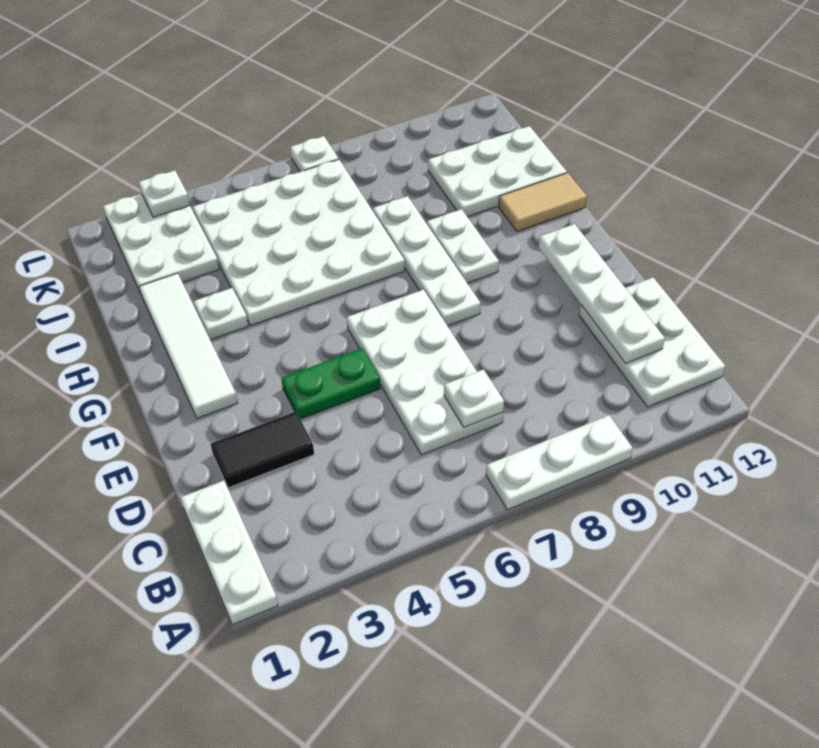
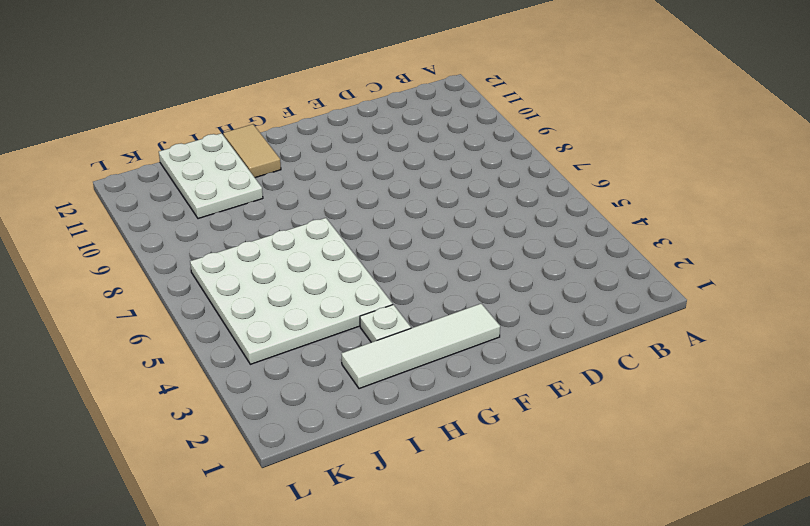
none -> white 1x3 plate [180,481,278,625]
none -> white 1x3 plate [486,415,633,510]
none -> white 2x3 plate [579,278,725,407]

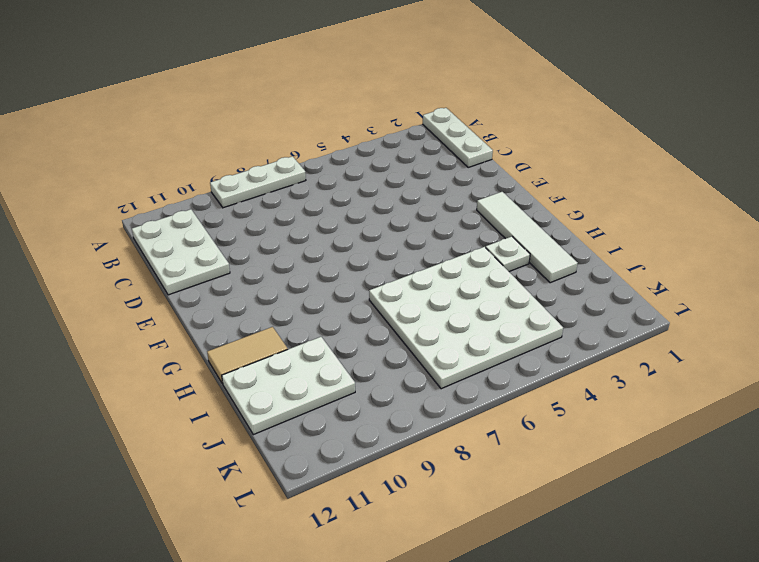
none -> white 2x4 plate [347,290,503,455]
none -> black 1x2 tile [210,412,314,488]
none -> green 1x2 plate [281,348,380,419]

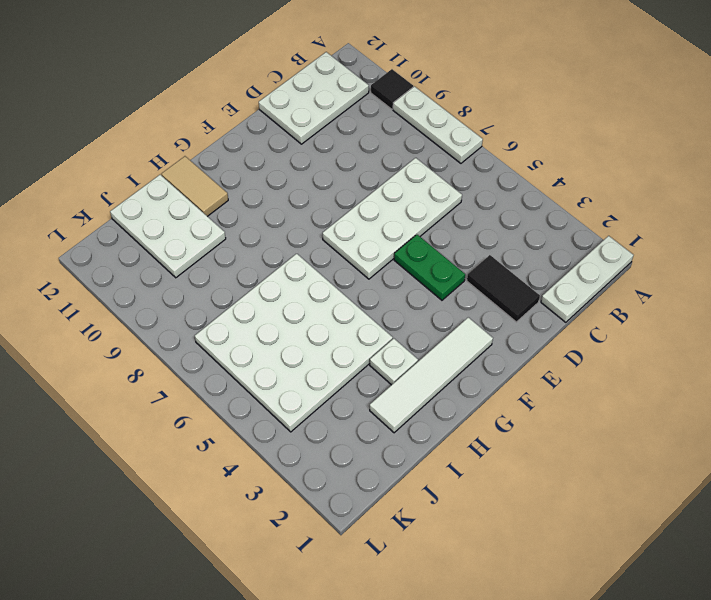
black 1x1 tile [371,69,413,109] -> none
none -> white 1x4 plate [373,196,481,326]
none -> white 1x2 plate [427,209,499,283]
none -> white 2x3 plate [103,194,219,294]

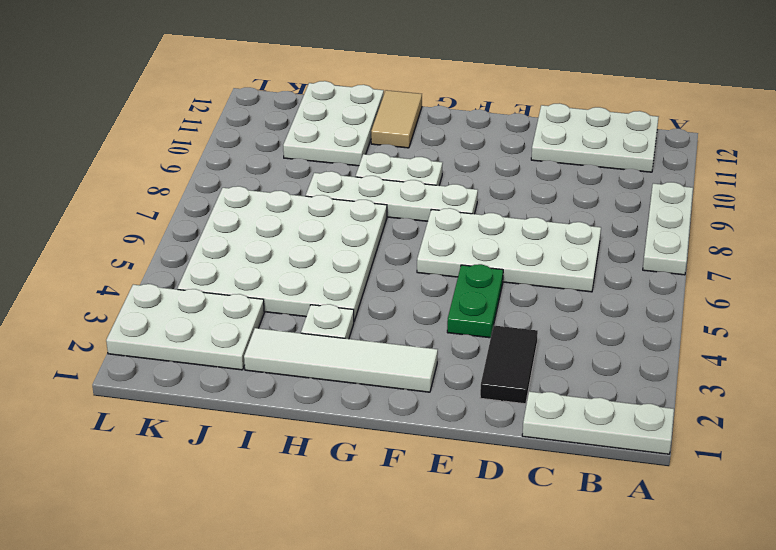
none -> white 1x1 plate [290,136,339,172]
none -> white 1x1 plate [444,370,504,427]
none -> white 1x4 plate [539,224,665,363]

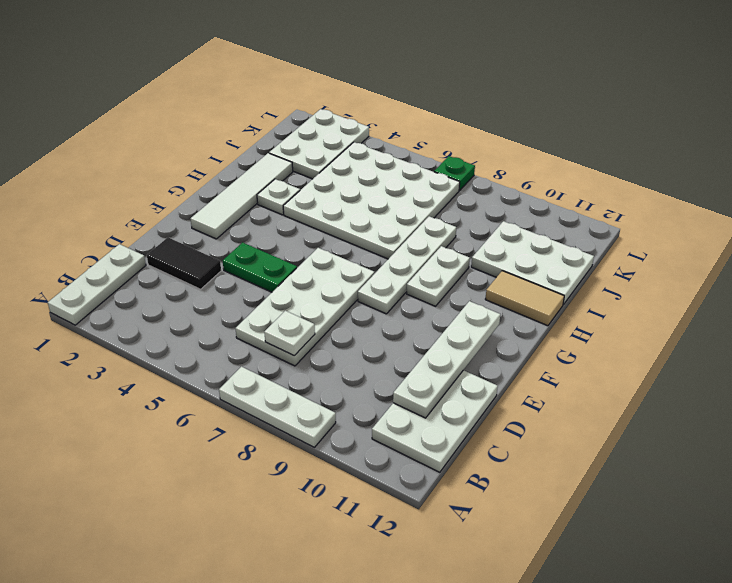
green 1x1 plate [434,156,475,190] -> white 1x1 plate [290,136,339,172]
none -> white 1x1 plate [139,171,190,217]

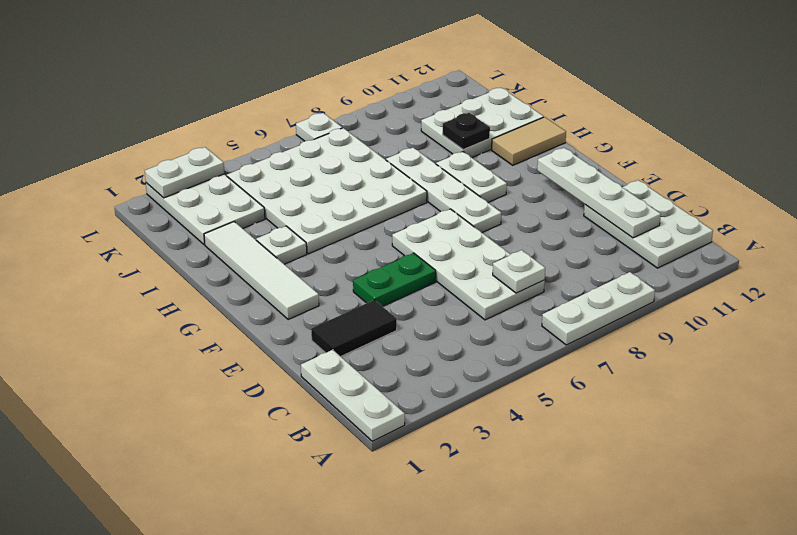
black 1x1 plate [443,113,490,150] -> none
white 1x2 plate [145,147,224,198] -> white 1x1 plate [139,171,190,217]

